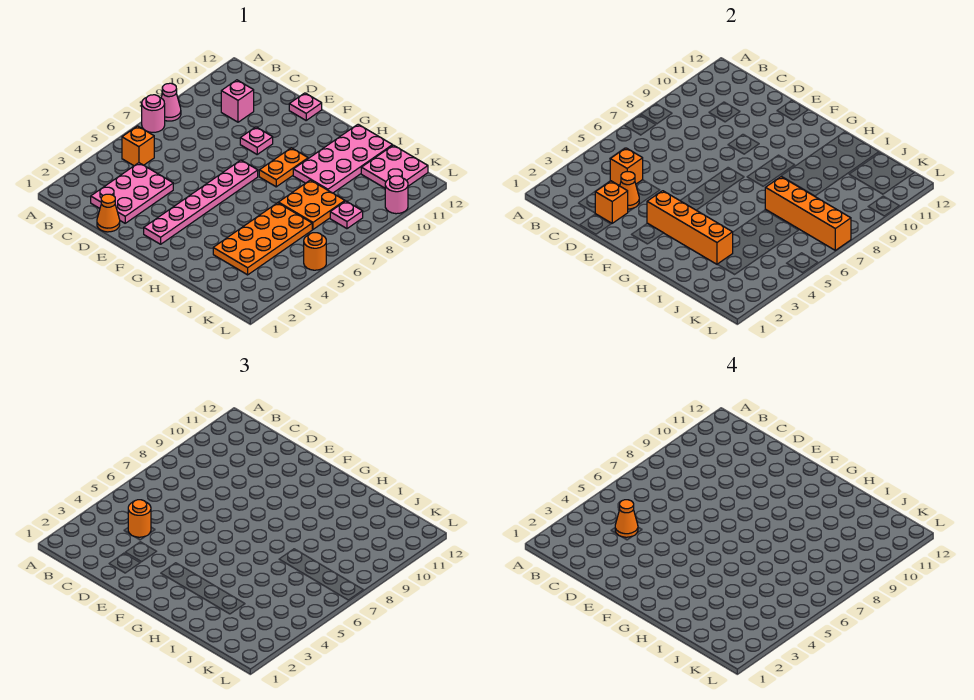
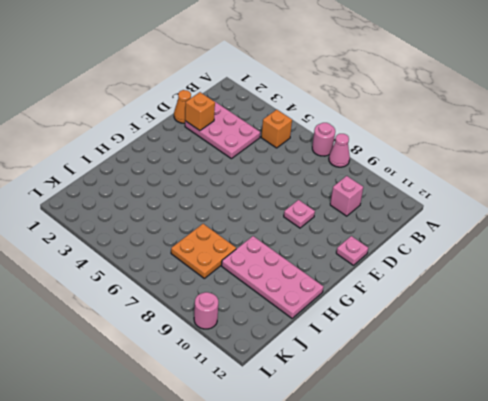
none -> pink 1x6 plate [144,160,258,244]
none -> orange 1x2 plate [259,148,308,187]
none -> orange 2x4 plate [213,203,312,275]

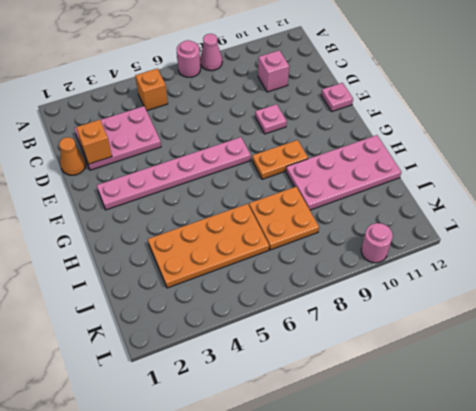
none -> pink 2x2 plate [361,145,428,188]
none -> pink 1x1 plate [330,201,363,229]
none -> orange 1x1 round brick [304,233,326,270]

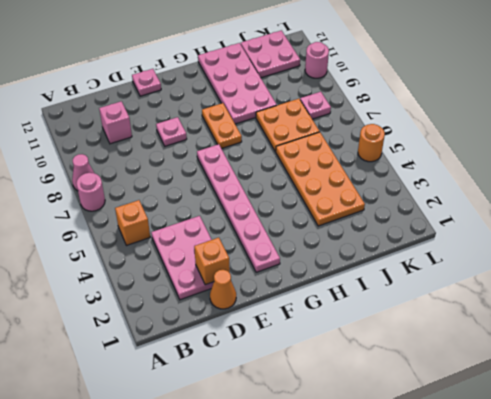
none -> orange 1x1 brick [610,148,643,186]
none -> orange 1x1 cone [620,172,639,209]
none -> orange 1x4 brick [647,191,733,264]

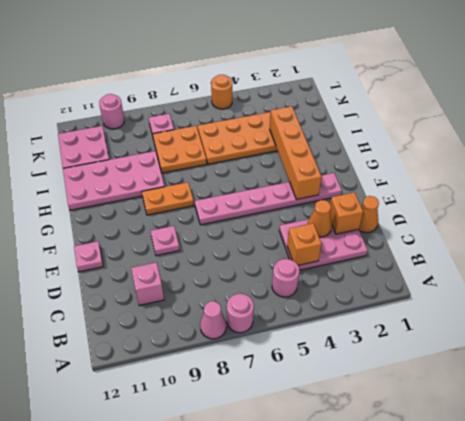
pink 1x1 round brick [272,259,299,297] -> orange 1x1 brick [122,126,154,166]
none -> orange 1x4 brick [765,177,851,250]
none -> orange 1x1 round brick [128,500,151,537]
none -> orange 1x1 cone [615,500,638,537]

